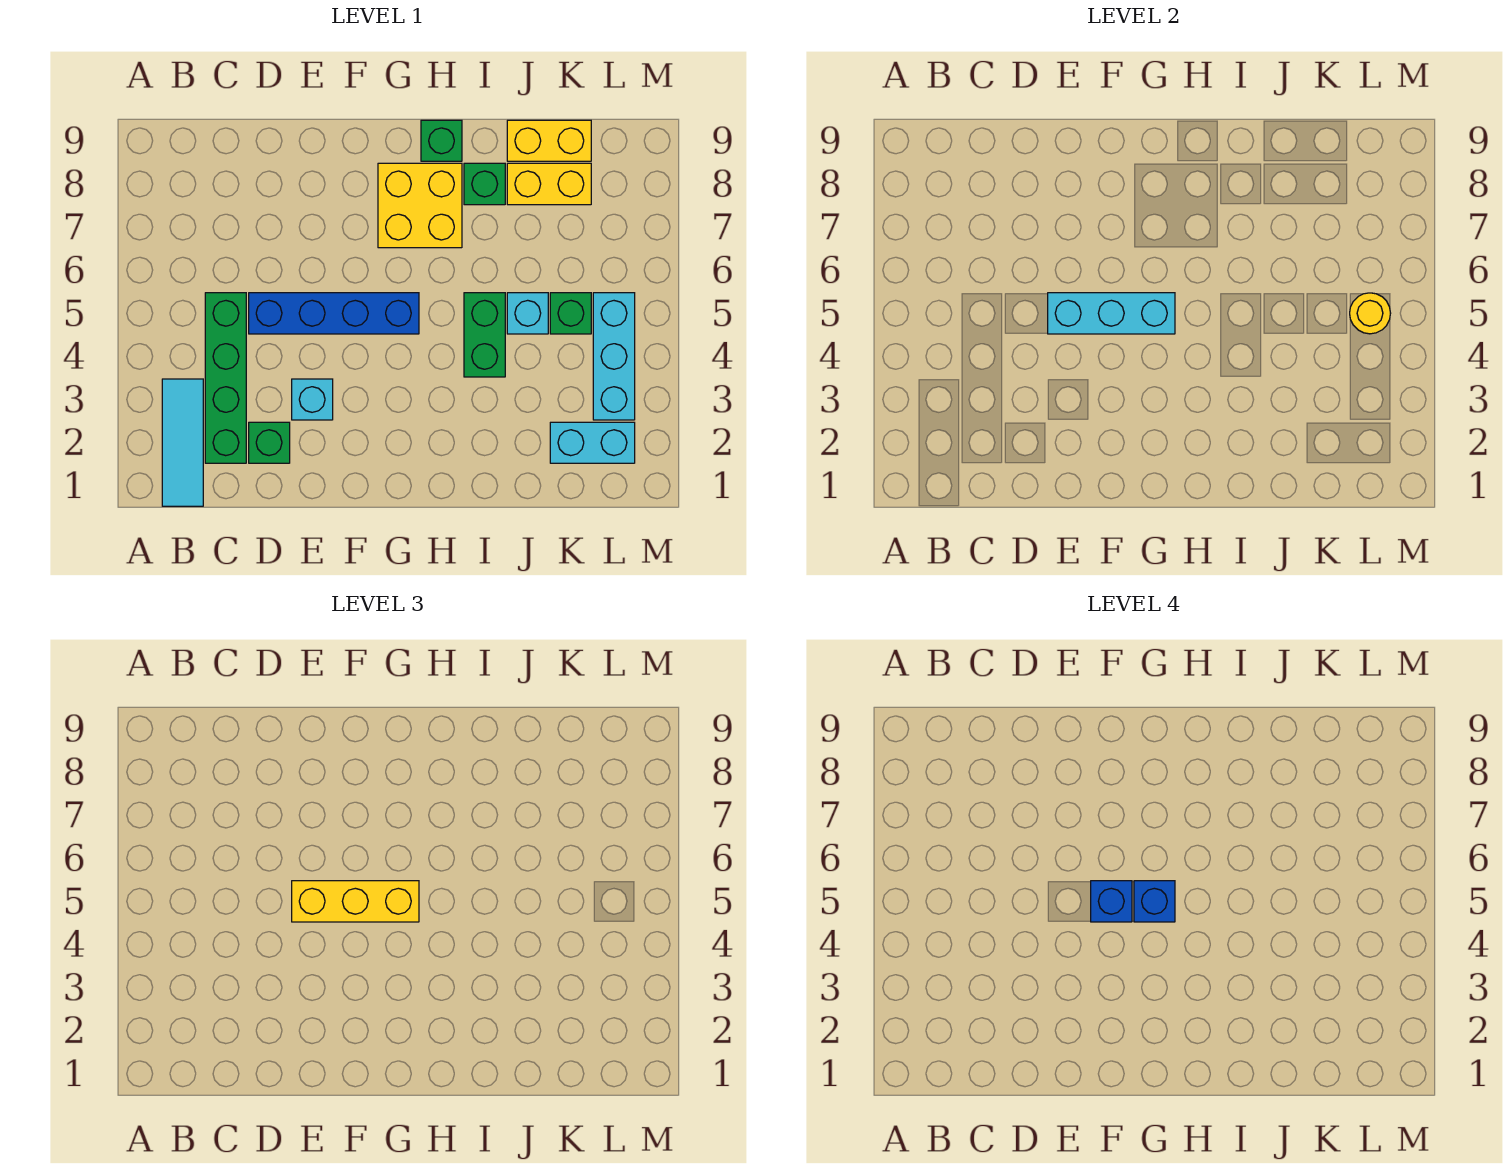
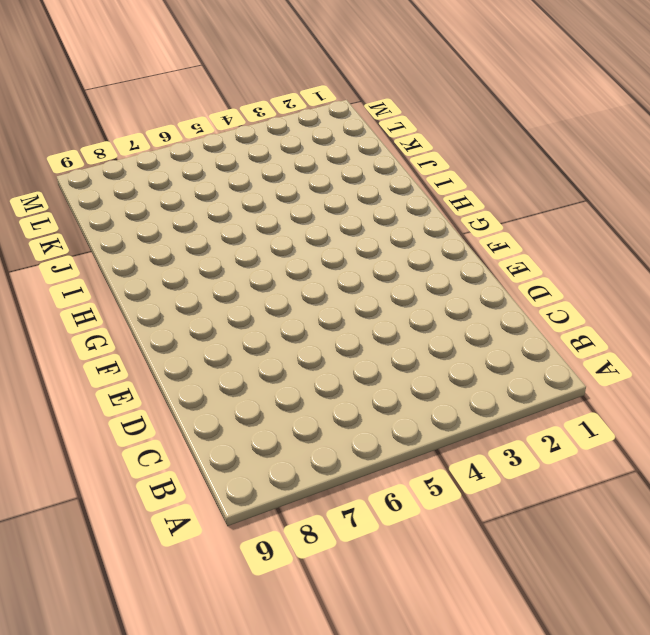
none -> cyan 1x3 tile [162,379,203,506]
none -> green 1x4 brick [205,293,246,463]
none -> green 1x1 brick [249,422,290,463]

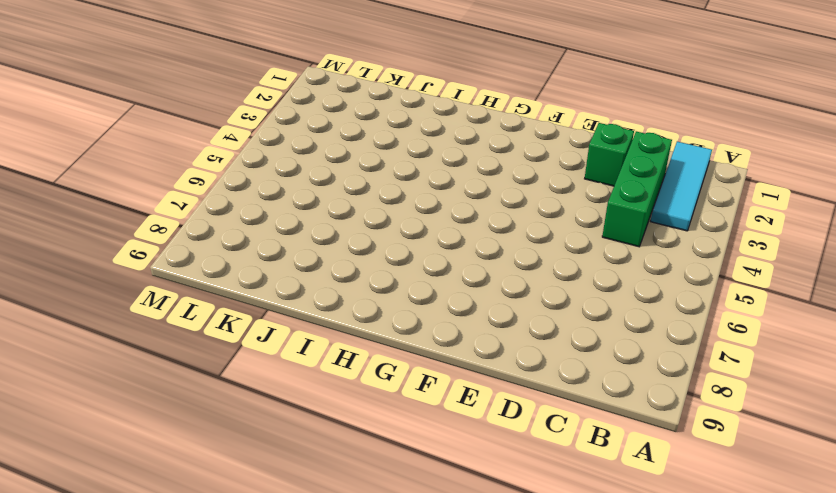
green 1x3 brick [602,131,672,247] -> green 1x4 brick [205,293,246,463]
none -> blue 1x4 brick [249,293,419,334]
none -> cyan 1x1 brick [292,379,333,420]
none -> yellow 2x2 brick [378,163,462,248]

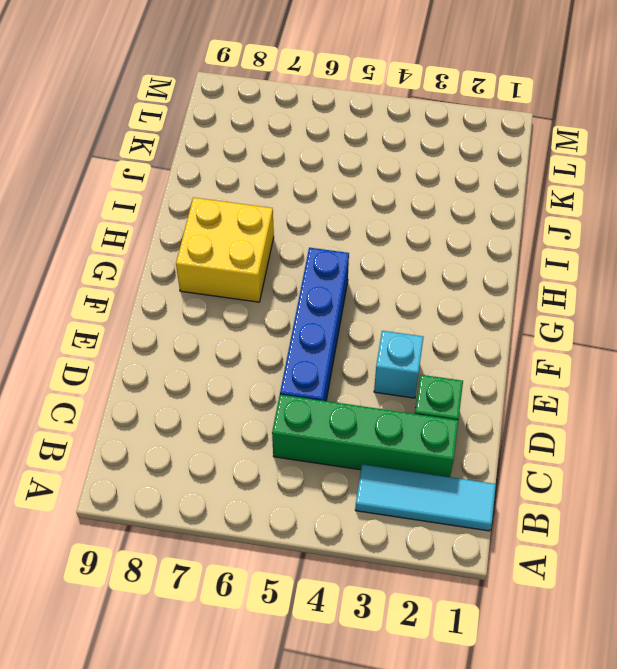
none -> green 1x1 brick [421,120,462,161]
none -> green 1x2 brick [464,293,505,377]
none -> green 1x1 brick [464,163,505,205]

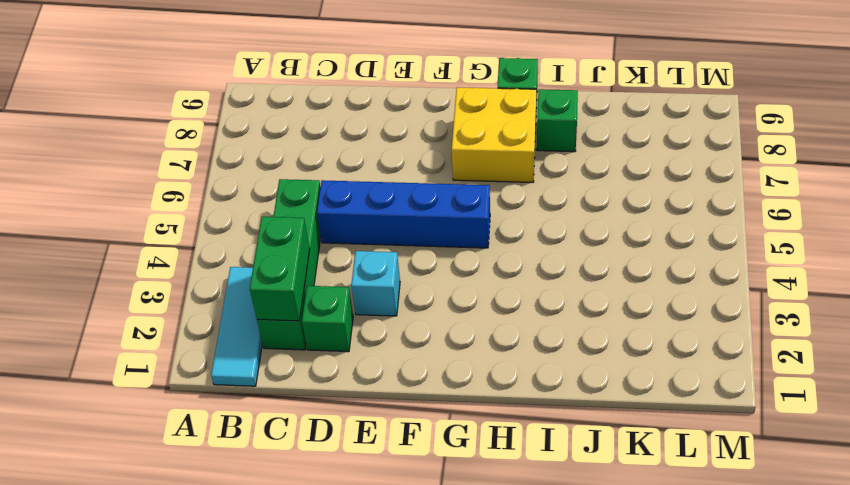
green 1x2 brick [250,217,310,321] -> green 1x2 brick moved to [464,293,505,377]
none -> cyan 1x1 brick [507,293,548,334]
none -> yellow 1x2 brick [507,163,591,205]
none -> yellow 1x2 brick [507,120,591,161]

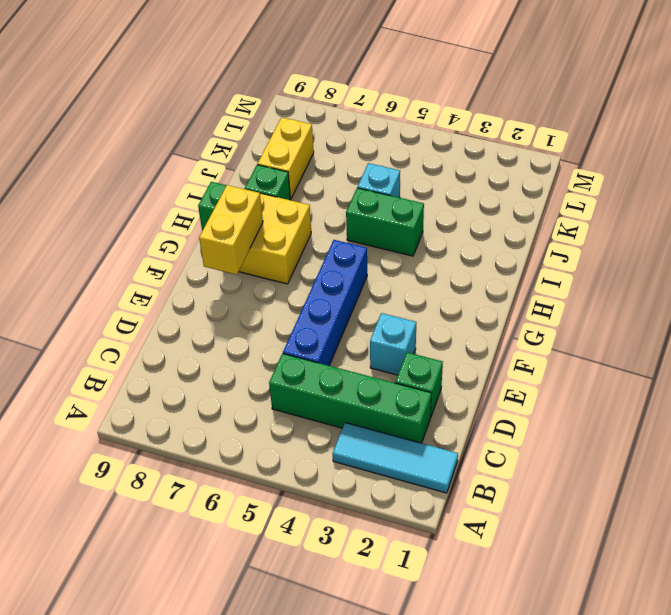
yellow 1x2 brick [199,185,263,275] -> yellow 1x2 brick moved to [507,120,591,161]
none -> cyan 1x2 brick [550,422,635,463]
none -> green 1x1 brick [550,293,591,334]
none -> cyan 1x3 brick [593,293,635,420]

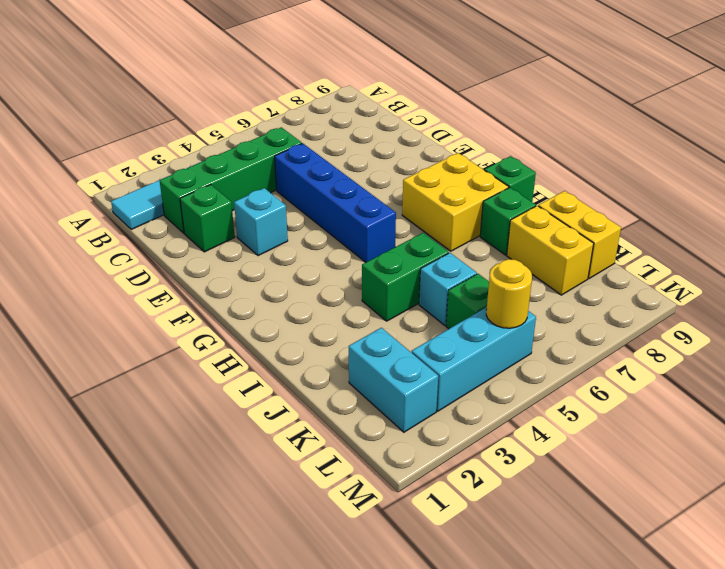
none -> cyan 1x3 brick [1048,293,1175,334]
none -> yellow 1x3 brick [292,881,419,922]
none -> blue 1x1 brick [1091,881,1132,922]

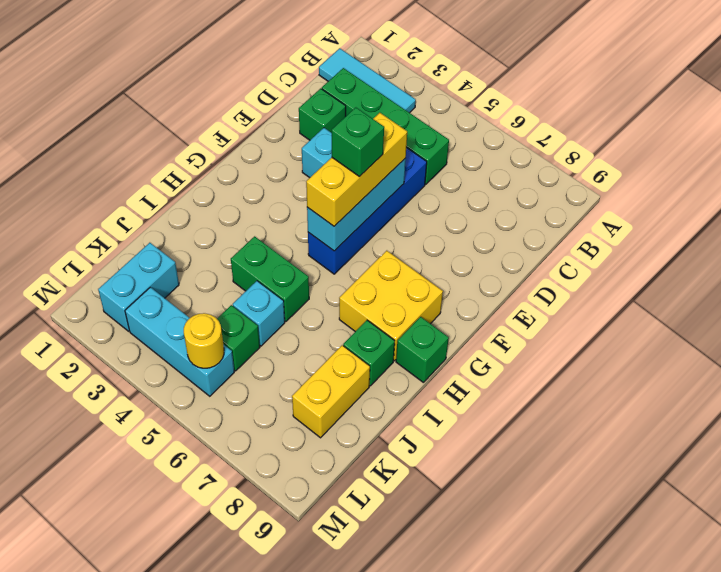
green 1x1 brick [332,108,384,177] -> blue 1x1 brick [1091,881,1132,922]
none -> yellow 1x2 brick [507,120,591,161]
none -> blue 1x1 brick [1134,881,1175,922]

